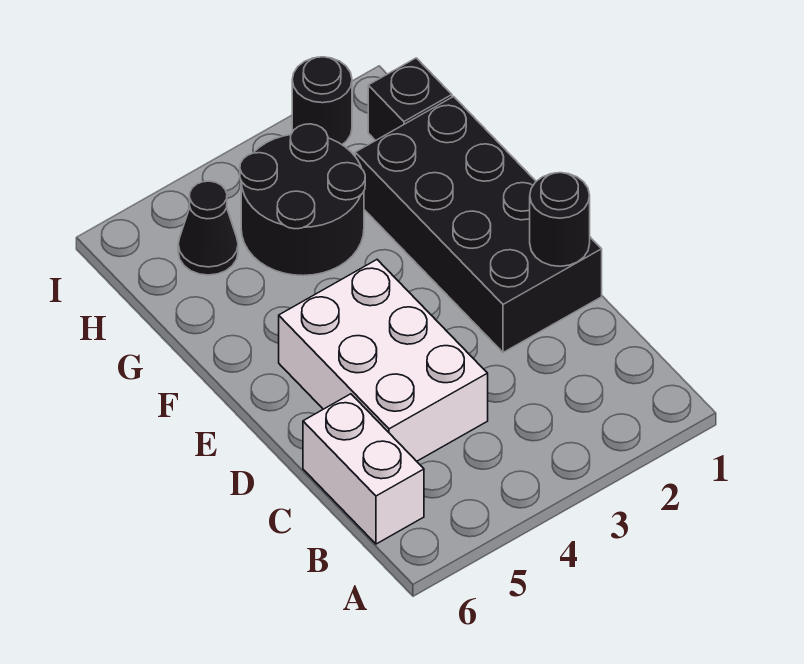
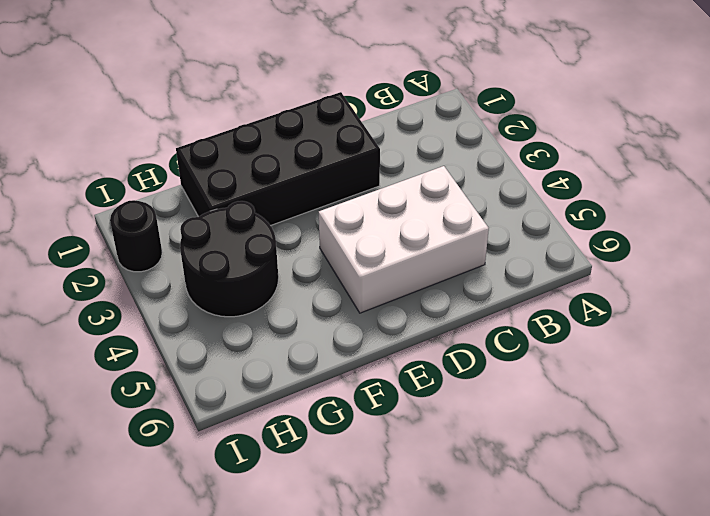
none -> white 1x2 brick [303,394,424,544]
none -> black 1x1 brick [368,58,452,141]

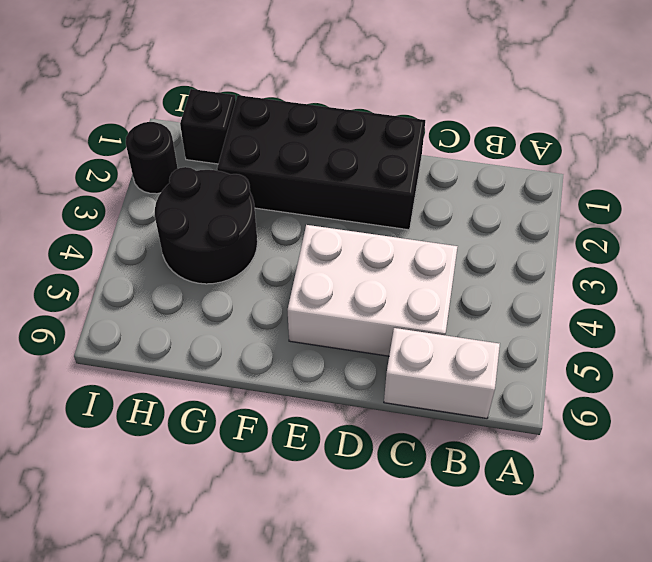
none -> black 1x1 cone [178,181,238,275]
none -> black 1x1 round brick [530,173,590,266]

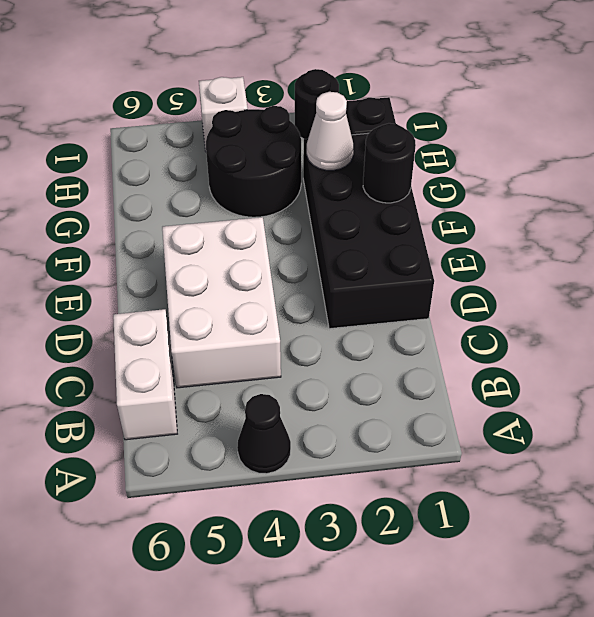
black 1x1 cone [237,394,291,474] -> black 1x1 cone moved to [178,181,238,275]
black 1x1 round brick [363,123,416,203] -> black 1x1 round brick moved to [530,173,590,266]
white 1x1 cone [307,92,354,170] -> none
white 1x1 brick [199,77,248,151] -> none

